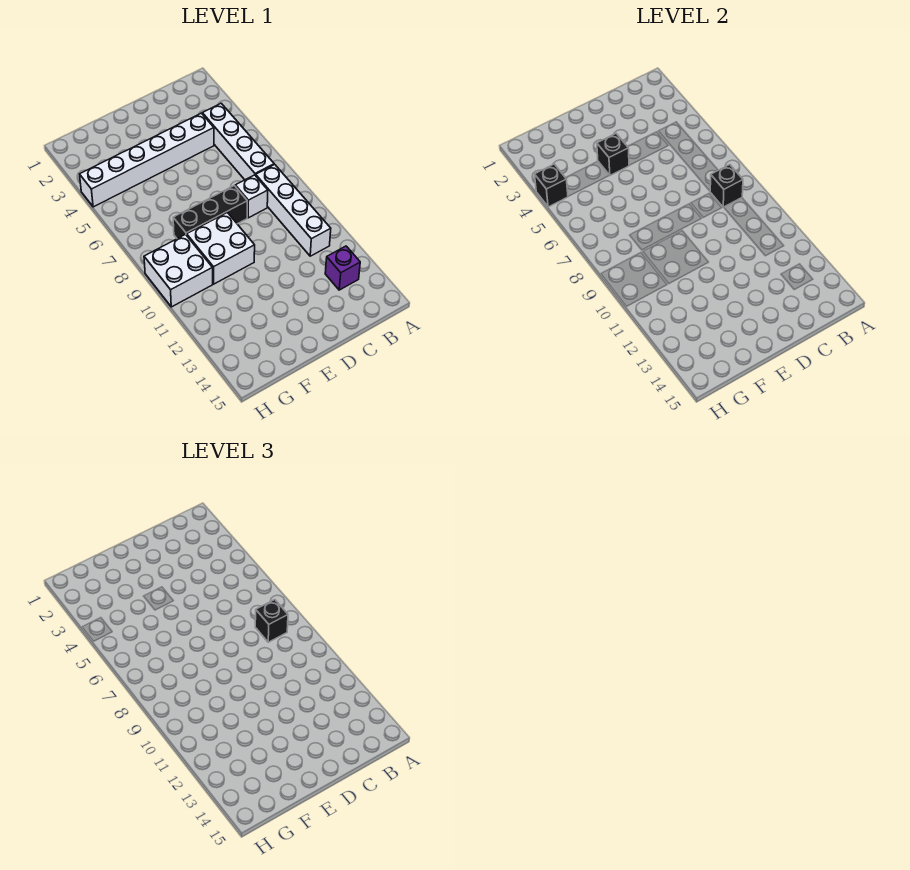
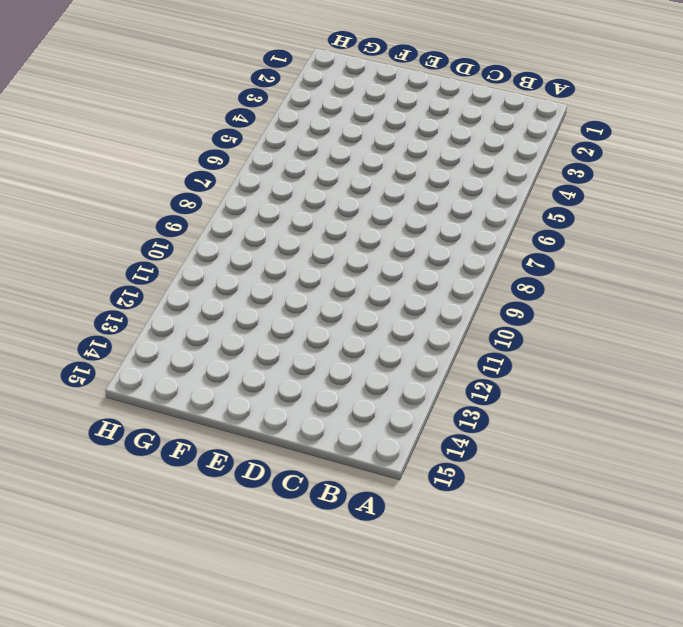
none -> white 1x4 brick [202,103,274,180]
none -> white 1x4 brick [256,164,331,256]
none -> purple 1x1 brick [325,246,360,290]

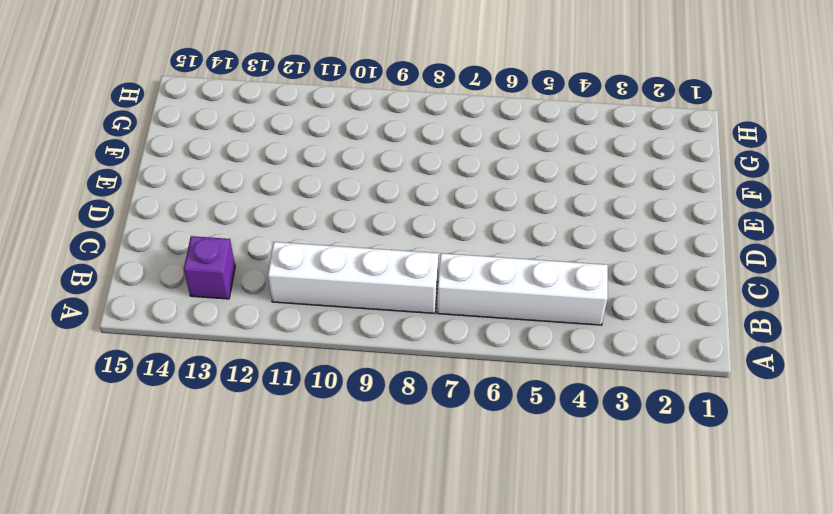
none -> white 1x6 brick [80,113,214,207]
none -> white 1x1 brick [235,175,268,218]
none -> black 1x3 brick [173,186,247,239]

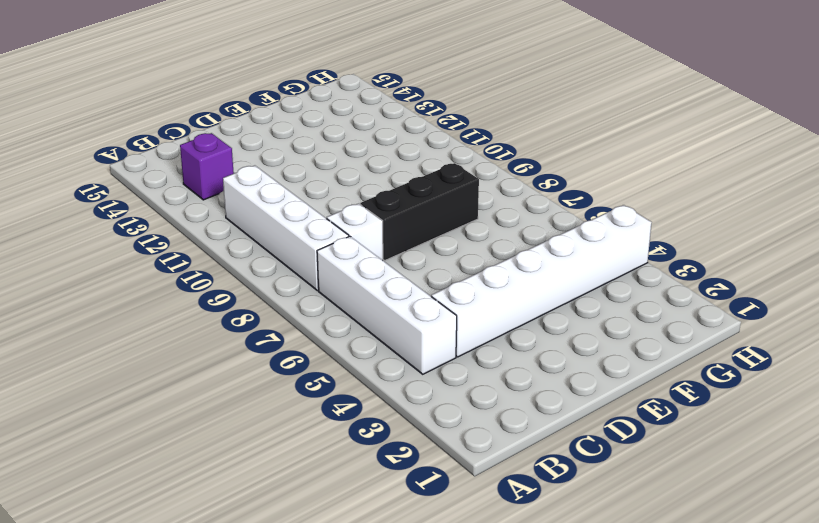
none -> white 2x2 brick [187,213,255,284]
none -> white 2x2 brick [144,235,213,307]
none -> black 1x1 brick [710,165,743,207]

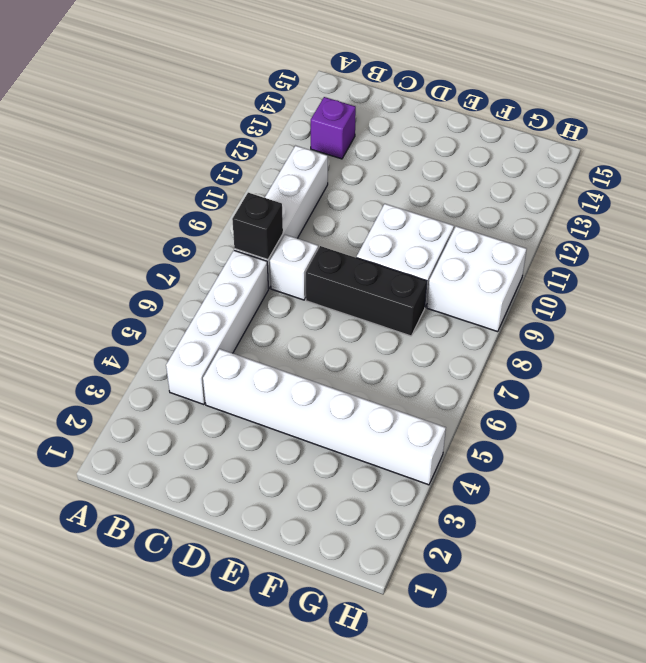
none -> black 1x1 brick [597,134,629,175]
none -> black 1x1 brick [535,164,568,207]
none -> black 1x1 brick [255,600,288,642]

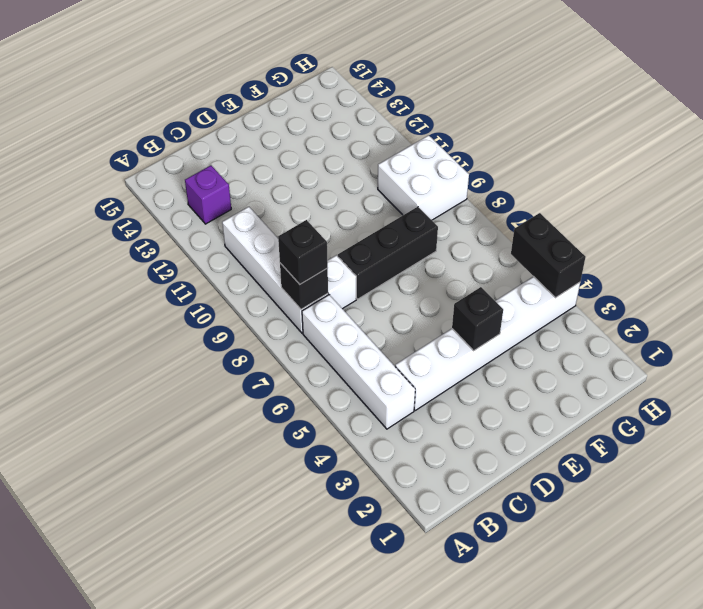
black 1x2 brick [511,213,586,298] -> black 1x1 brick [535,164,568,207]
none -> white 2x2 brick [187,213,255,284]

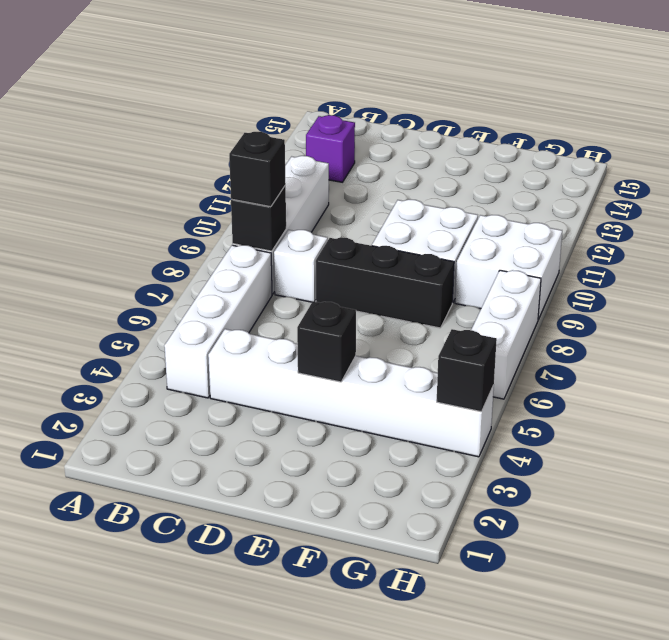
white 1x3 brick [471,270,541,399] -> none

